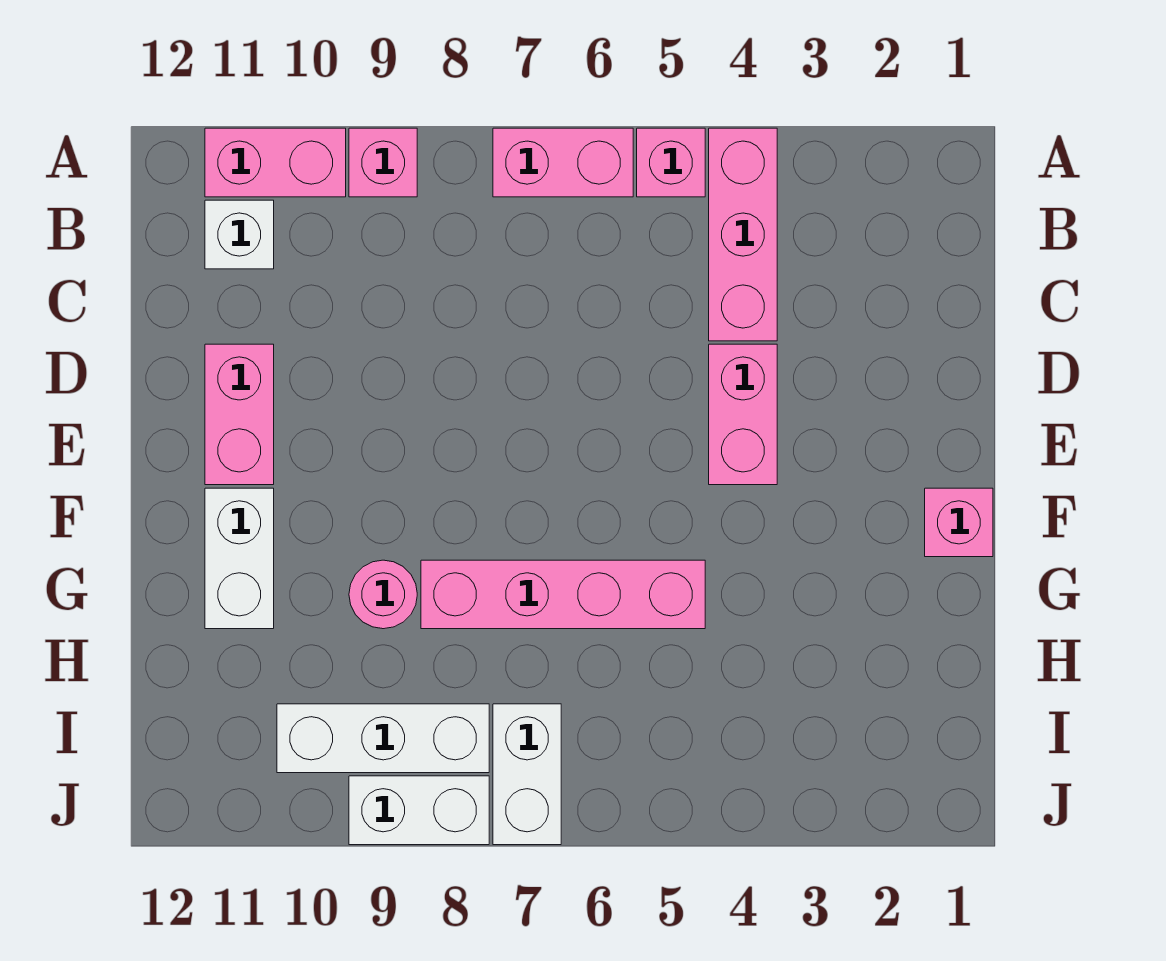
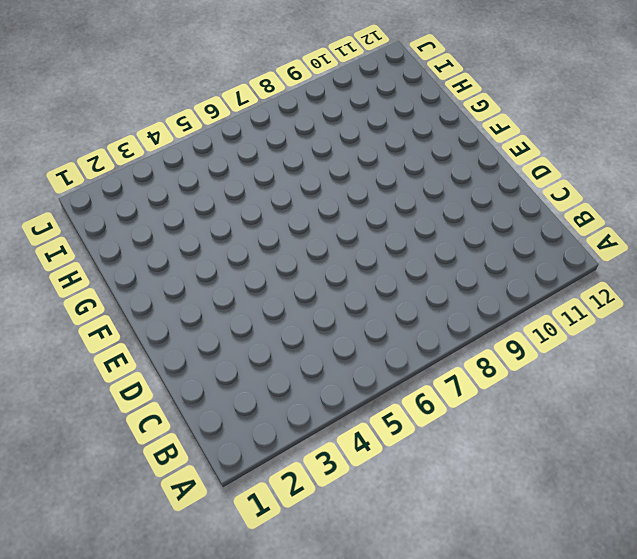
none -> pink 1x3 brick [709,128,777,341]
none -> pink 1x1 brick [637,128,705,197]
none -> pink 1x2 brick [493,128,633,197]

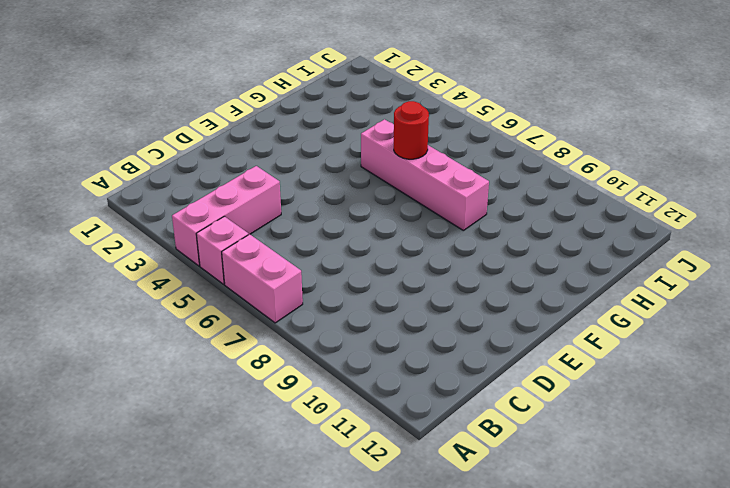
red 1x1 round brick [394,101,429,159] -> none
none -> pink 1x1 brick [349,128,417,197]
none -> pink 1x2 brick [205,128,346,197]
none -> white 1x1 brick [205,200,274,269]

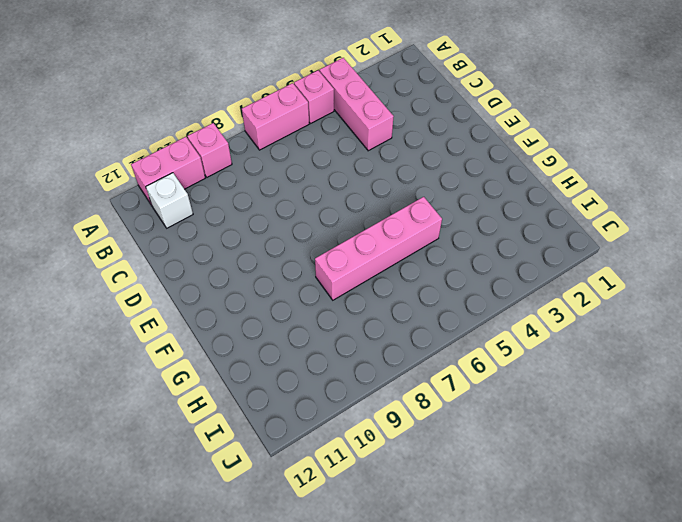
none -> pink 1x2 brick [709,344,777,485]
none -> pink 1x2 brick [205,344,274,485]
none -> pink 1x1 brick [925,488,993,557]

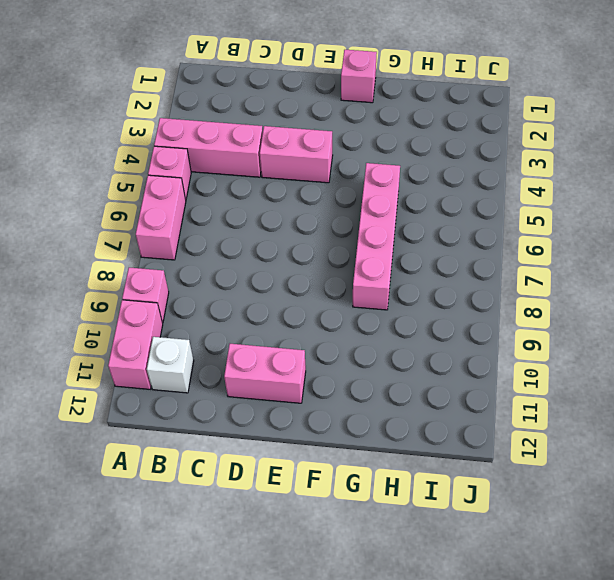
none -> white 1x2 brick [205,488,274,629]
none -> pink 1x1 round brick [349,560,417,629]
none -> white 1x2 brick [493,704,561,845]

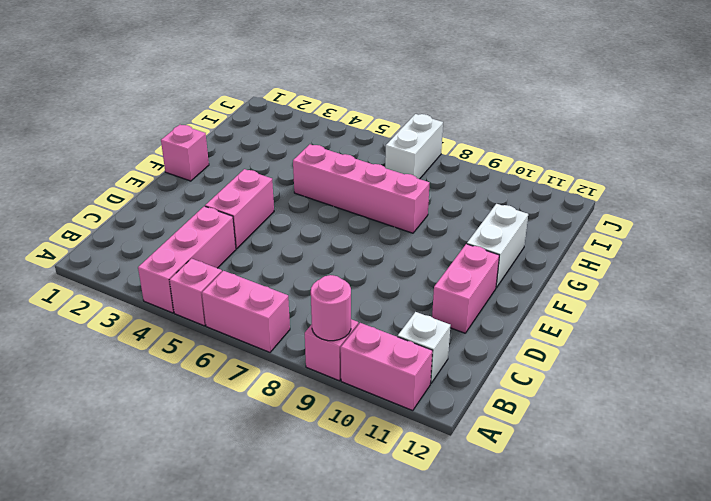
pink 1x1 round brick [311,275,351,341] -> pink 1x1 round brick moved to [349,560,417,629]
none -> white 1x3 brick [277,704,489,773]
none -> white 1x2 brick [349,776,489,845]

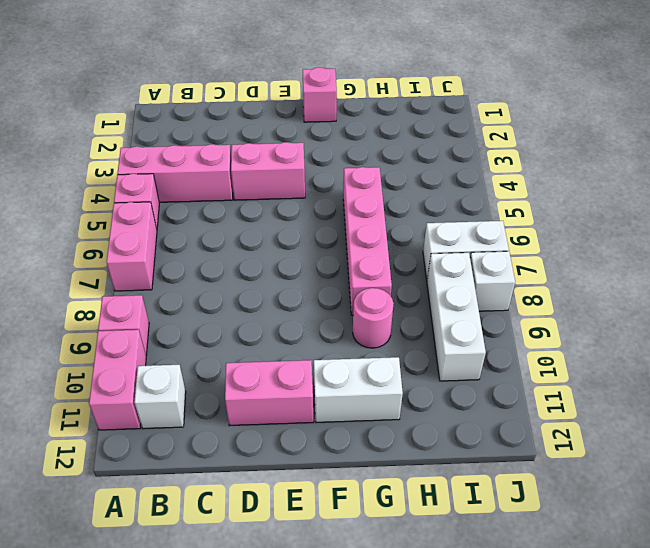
white 1x1 brick [470,251,515,311] -> white 1x2 brick [349,776,489,845]

